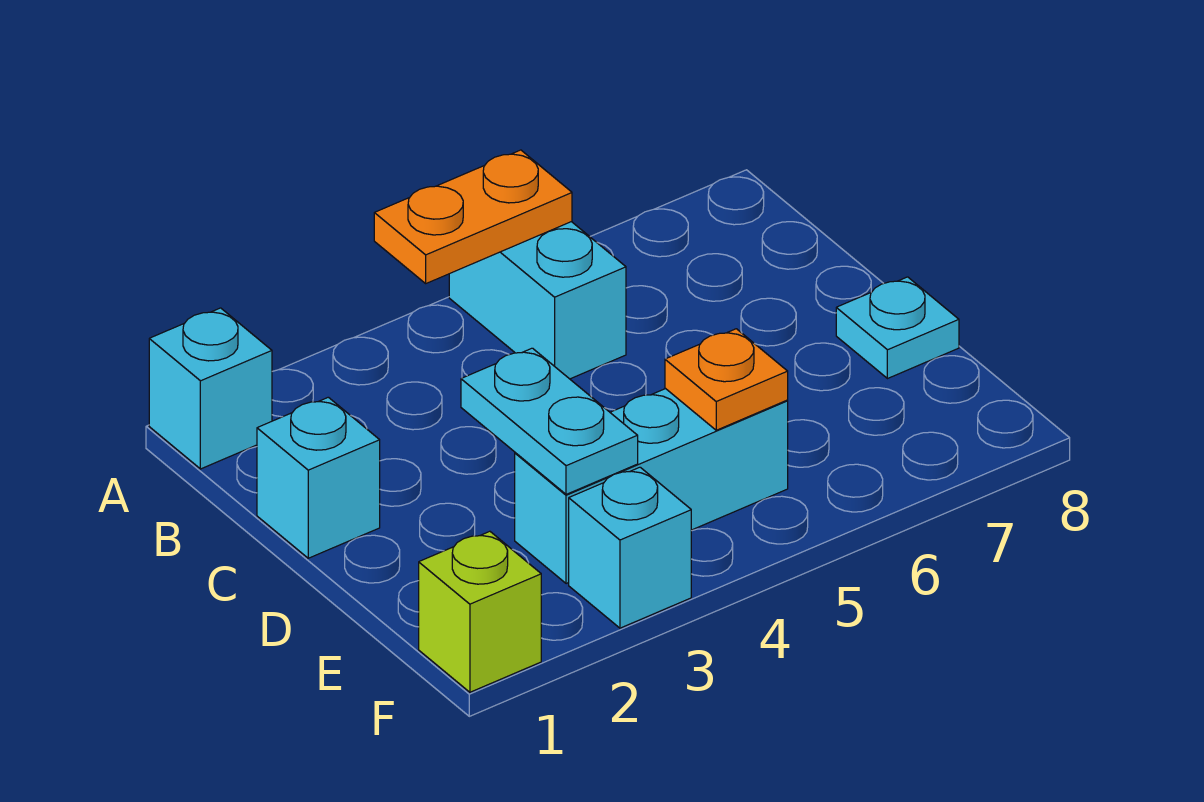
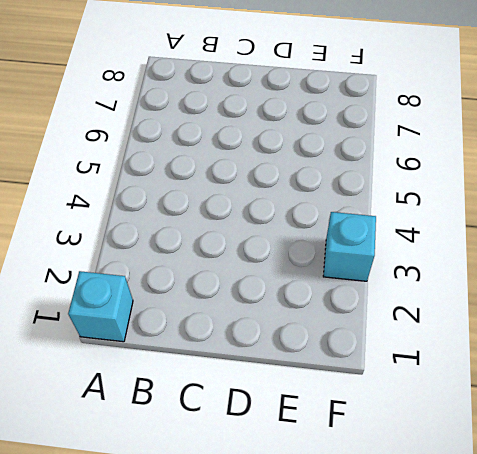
none -> cyan 1x2 brick [449,222,626,379]
none -> cyan 1x1 brick [257,397,380,558]

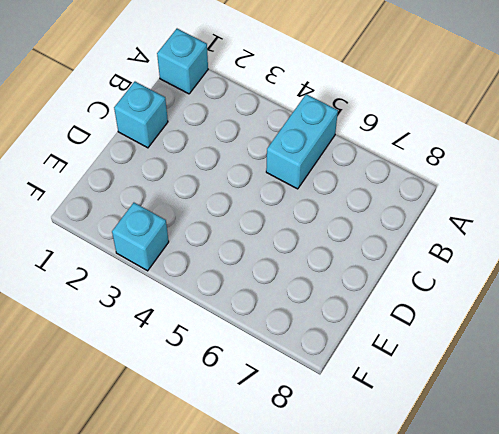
none -> cyan 1x1 plate [836,277,959,379]
none -> cyan 1x3 brick [515,389,788,584]

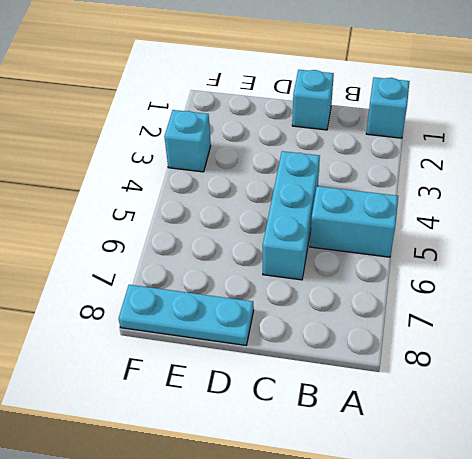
cyan 1x3 brick [263,151,320,280] -> cyan 1x3 brick moved to [515,389,788,584]
cyan 1x3 plate [119,285,254,345] -> cyan 1x1 plate [836,277,959,379]
none -> lime 1x1 brick [419,531,541,692]
none -> orange 1x2 plate [374,150,572,283]

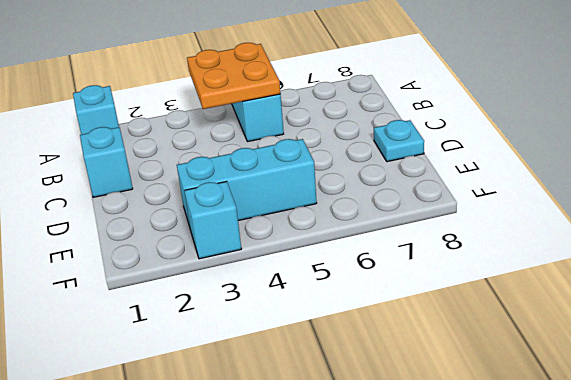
orange 2x2 plate [187,43,281,109] -> orange 1x2 plate [374,150,572,283]
none -> lime 1x1 brick [419,531,541,692]
none -> cyan 1x2 plate [461,348,638,494]

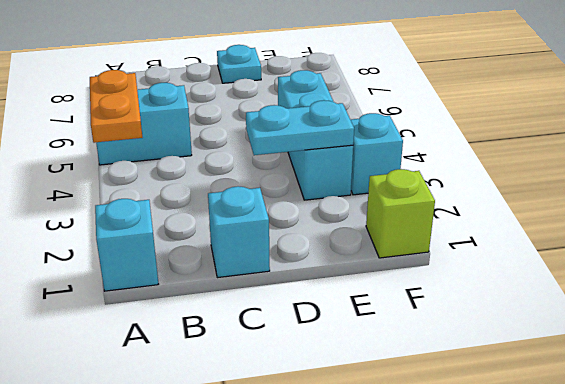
none -> orange 1x1 plate [665,329,788,430]

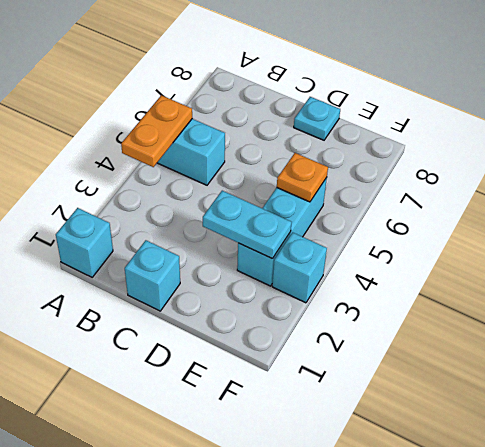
none -> lime 1x1 brick [419,531,541,692]

